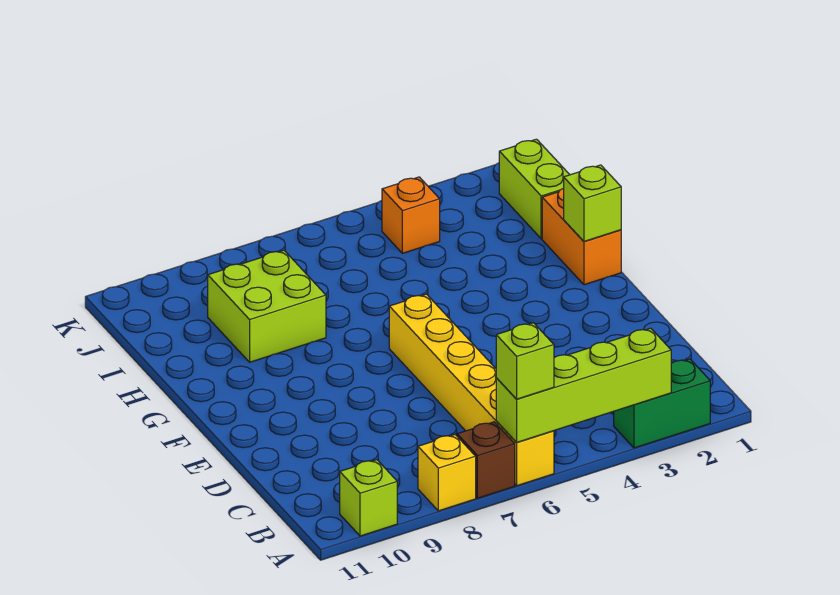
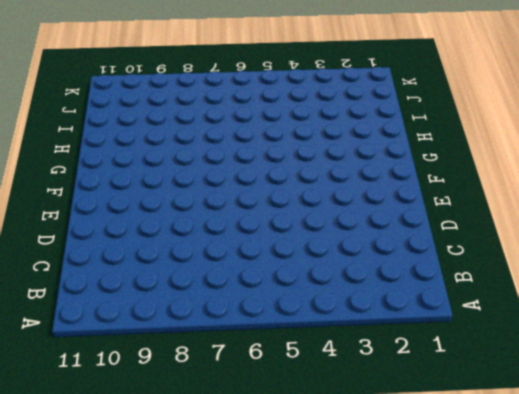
none -> green 1x2 brick [614,359,710,448]
none -> yellow 1x6 brick [389,294,554,486]
none -> brown 1x1 brick [457,422,515,498]

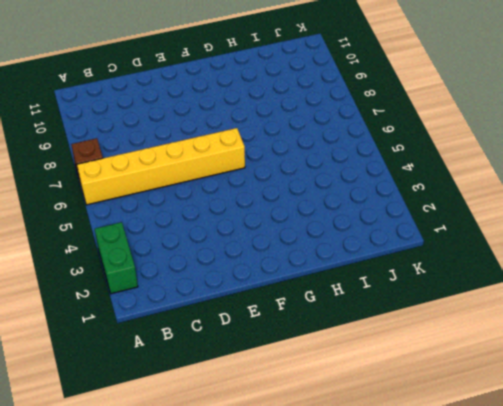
none -> yellow 1x1 brick [418,435,476,511]
none -> lime 1x1 brick [340,460,397,536]
none -> orange 1x2 brick [542,188,621,285]

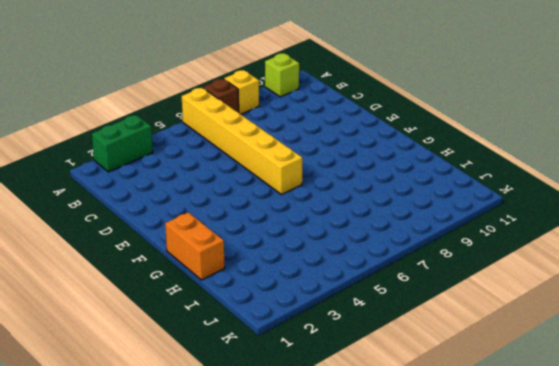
none -> lime 2x2 brick [208,250,326,362]
none -> lime 1x2 brick [499,139,570,239]
none -> orange 1x1 brick [382,177,440,253]

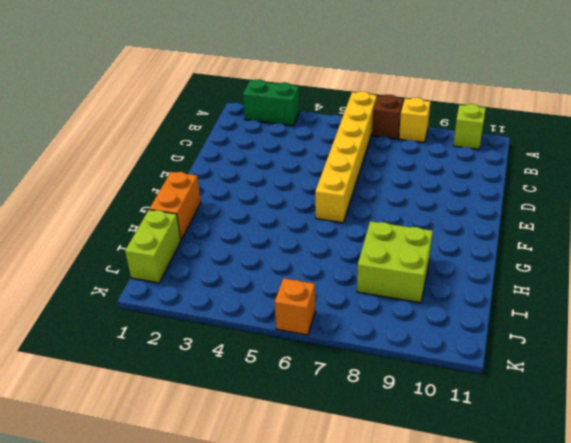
orange 1x1 brick [275,278,315,335] -> orange 1x1 brick moved to [382,177,440,253]
none -> lime 1x4 brick [496,328,671,443]
none -> lime 1x1 brick [564,165,621,241]
none -> lime 1x1 brick [496,323,554,399]

